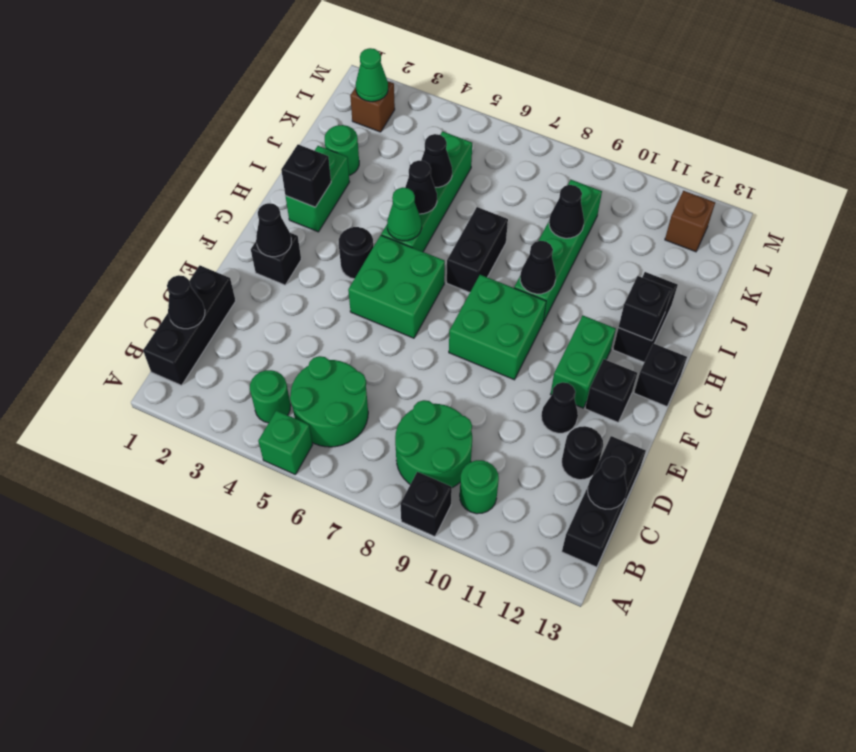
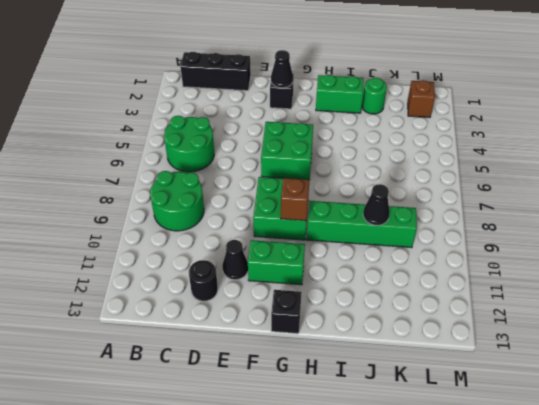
brown 1x1 brick [281,178,309,221] -> brown 1x1 brick moved to [665,191,715,252]
none -> green 1x1 brick [258,410,313,474]
none -> black 1x1 brick [401,472,452,537]
none -> green 1x1 round brick [250,370,291,423]
none -> green 1x1 round brick [460,460,499,514]

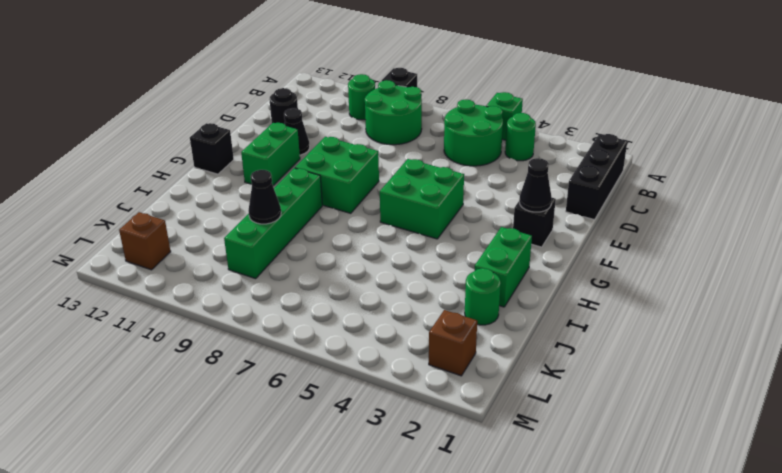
none -> black 1x3 brick [562,436,646,567]
none -> black 1x1 brick [585,359,637,422]
none -> black 1x1 round brick [339,227,373,279]
none -> green 1x4 brick [381,131,472,252]

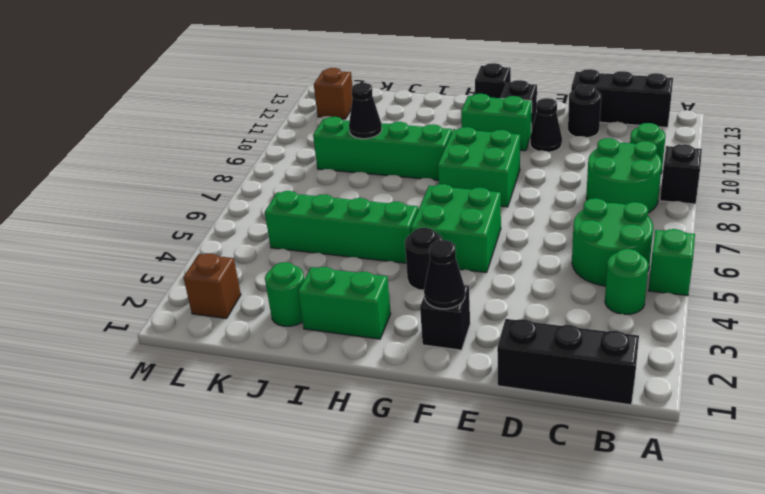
none -> black 1x2 brick [447,207,508,293]
none -> black 1x2 brick [613,272,678,362]
none -> black 1x1 cone [167,275,205,329]
none -> black 1x1 cone [588,457,627,509]

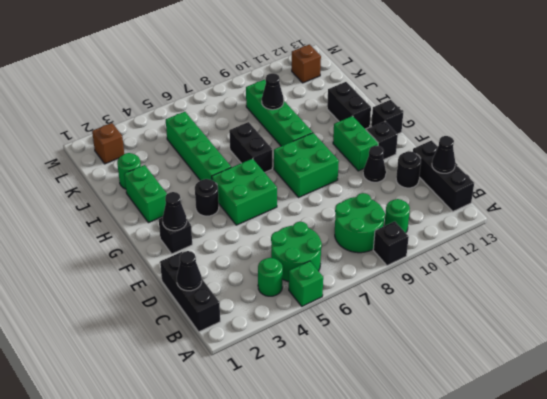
none -> black 1x1 brick [281,144,331,207]
none -> green 1x1 cone [387,188,422,241]
none -> black 1x1 cone [520,241,556,294]
none -> black 1x1 brick [618,276,672,341]

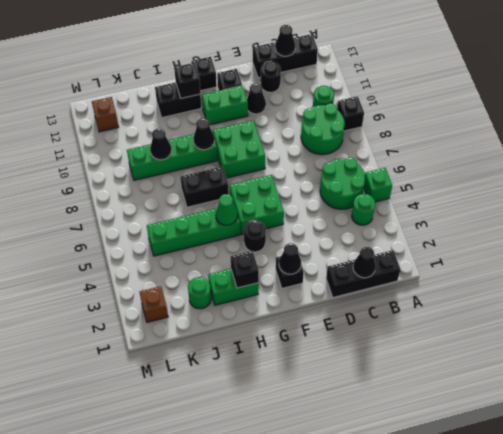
none -> black 1x1 cone [405,160,437,214]
none -> black 1x1 cone [421,134,452,187]
none -> green 1x1 cone [356,48,388,102]

